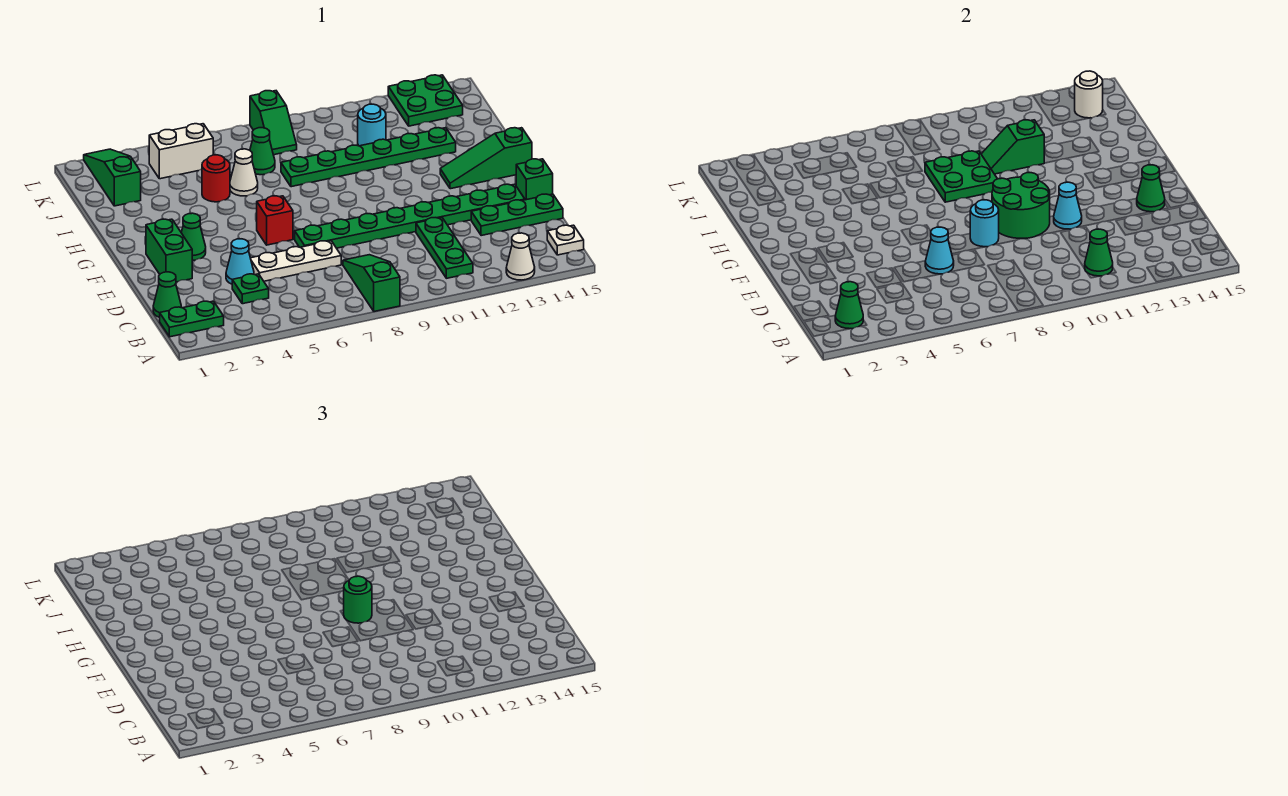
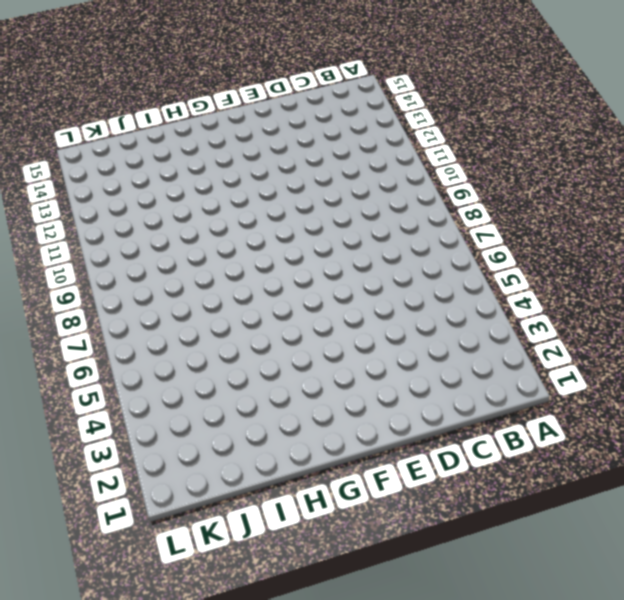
none -> green 1x3 slope [343,255,400,311]
none -> white 1x1 cone [506,233,535,280]
none -> green 1x2 plate [160,301,224,337]
none -> green 1x3 plate [416,218,473,278]

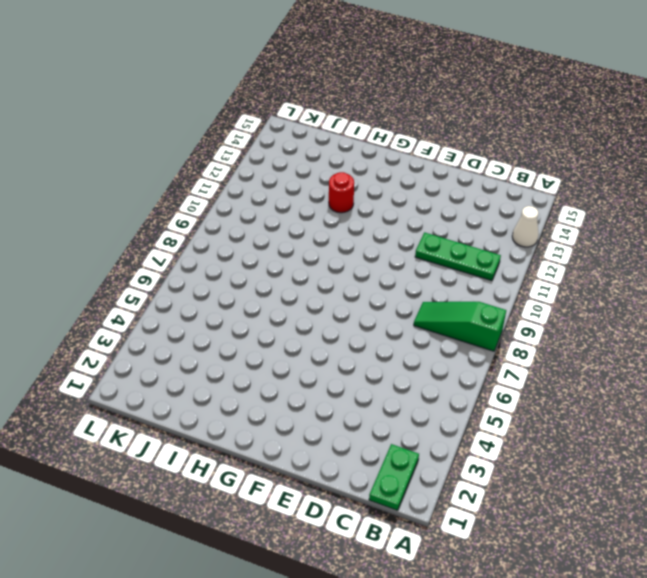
red 1x1 round brick [329,172,354,213] -> red 1x1 round brick moved to [202,155,230,202]
none -> white 1x1 plate [547,225,584,255]
none -> green 1x1 cone [153,272,181,318]
none -> green 1x1 plate [232,274,269,304]
none -> cyan 1x1 cone [226,239,254,284]

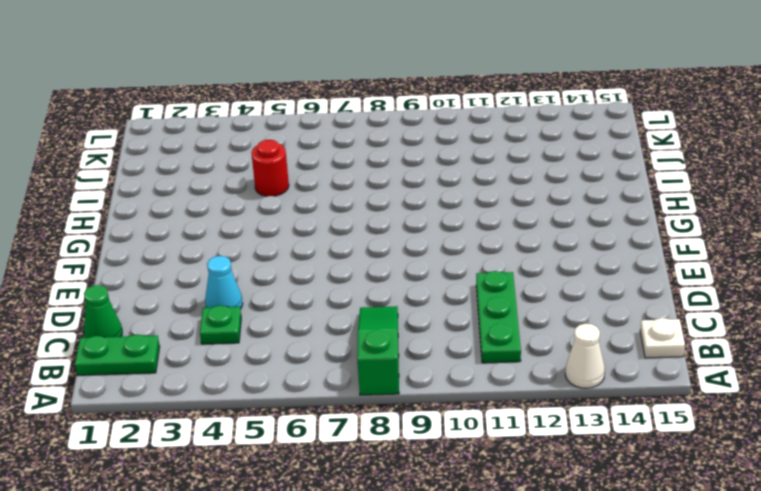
none -> white 1x3 plate [251,241,341,281]
none -> green 1x3 plate [471,194,563,236]
none -> green 1x2 brick [146,219,192,282]
none -> green 1x8 plate [295,184,525,248]

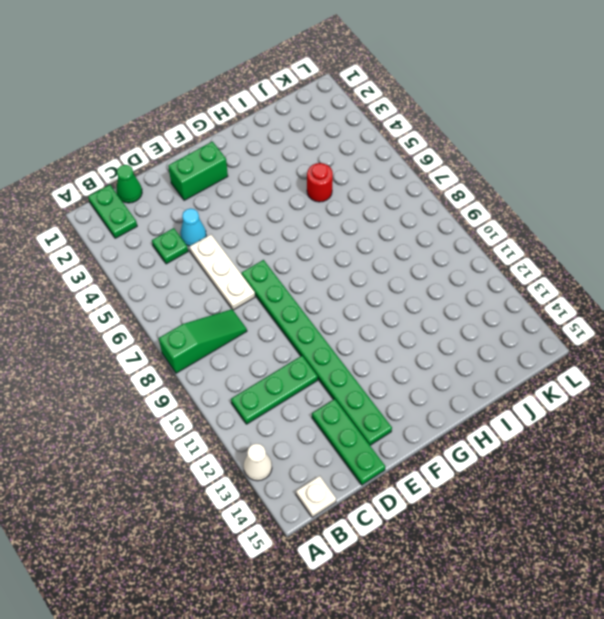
none -> green 1x1 brick [516,159,553,200]
none -> green 1x1 cone [181,213,206,260]
none -> red 1x1 brick [257,196,293,245]
none -> green 1x3 slope [440,128,532,189]

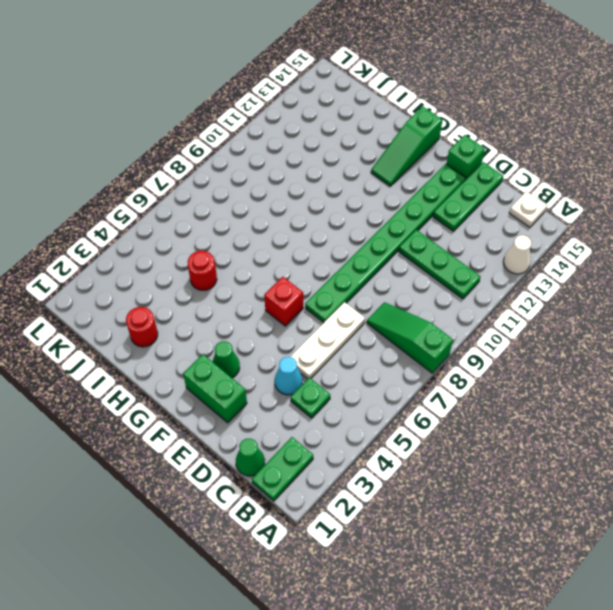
red 1x1 round brick [126,307,158,347] -> none
none -> white 1x1 cone [230,149,258,196]
none -> green 1x6 plate [281,128,456,187]
none -> green 1x3 slope [84,149,141,206]
none -> green 1x1 cone [250,128,275,175]

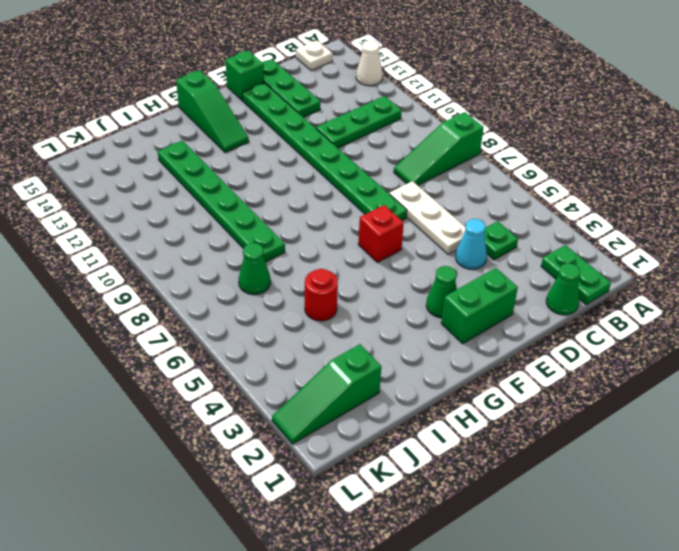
none -> white 1x1 cone [230,149,258,196]
none -> cyan 1x1 round brick [358,104,386,146]
none -> white 1x2 brick [149,124,213,179]
none -> green 1x2 slope [250,91,297,155]

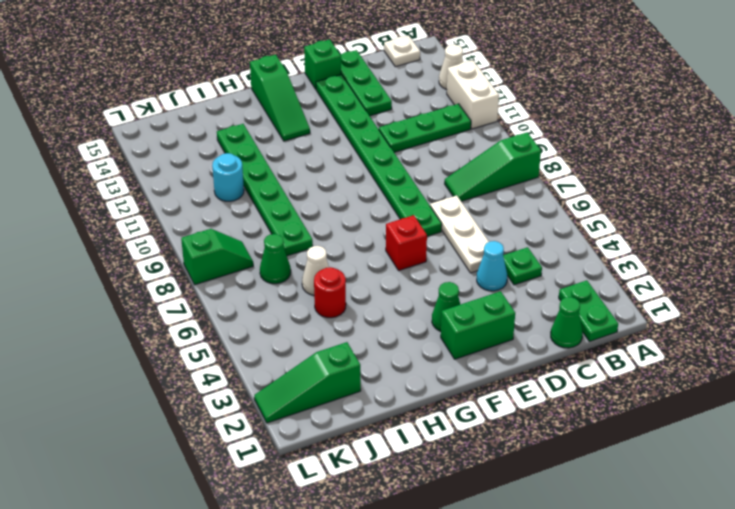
white 1x2 brick [447,60,499,129] -> white 1x2 brick moved to [149,124,213,179]
none -> green 2x2 plate [388,75,463,126]
none -> green 1x1 cone [835,282,863,329]
none -> green 1x1 cone [1084,229,1113,276]
none -> cyan 1x1 cone [925,227,954,274]

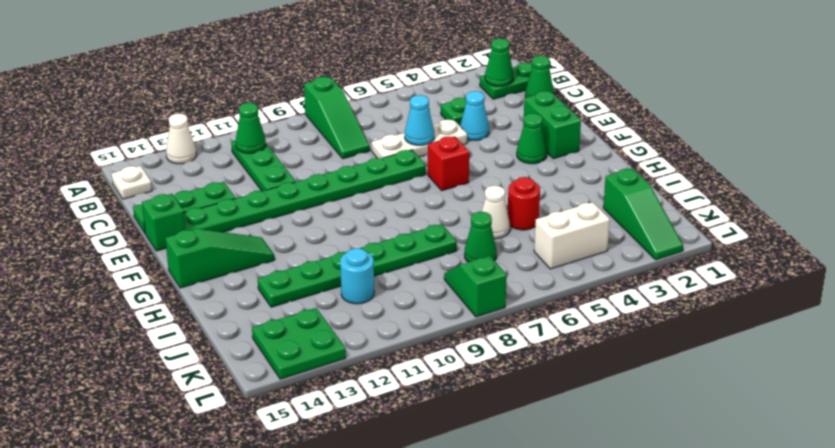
none -> cyan 1x1 round brick [970,200,999,247]
none -> green 2x2 round brick [992,173,1050,238]
none -> cyan 1x1 cone [1054,182,1082,229]
none -> green 1x1 cone [1137,165,1165,212]

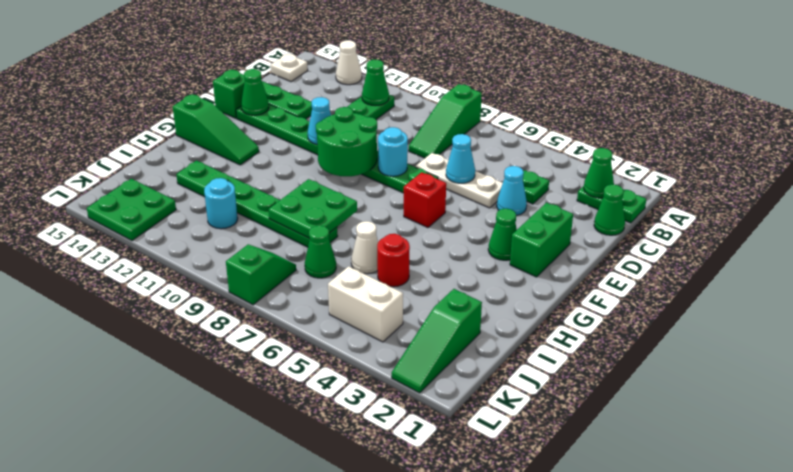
none -> green 1x2 slope [981,120,1044,174]
none -> white 1x1 round brick [1075,71,1103,118]
none -> green 1x1 round brick [344,576,372,623]

